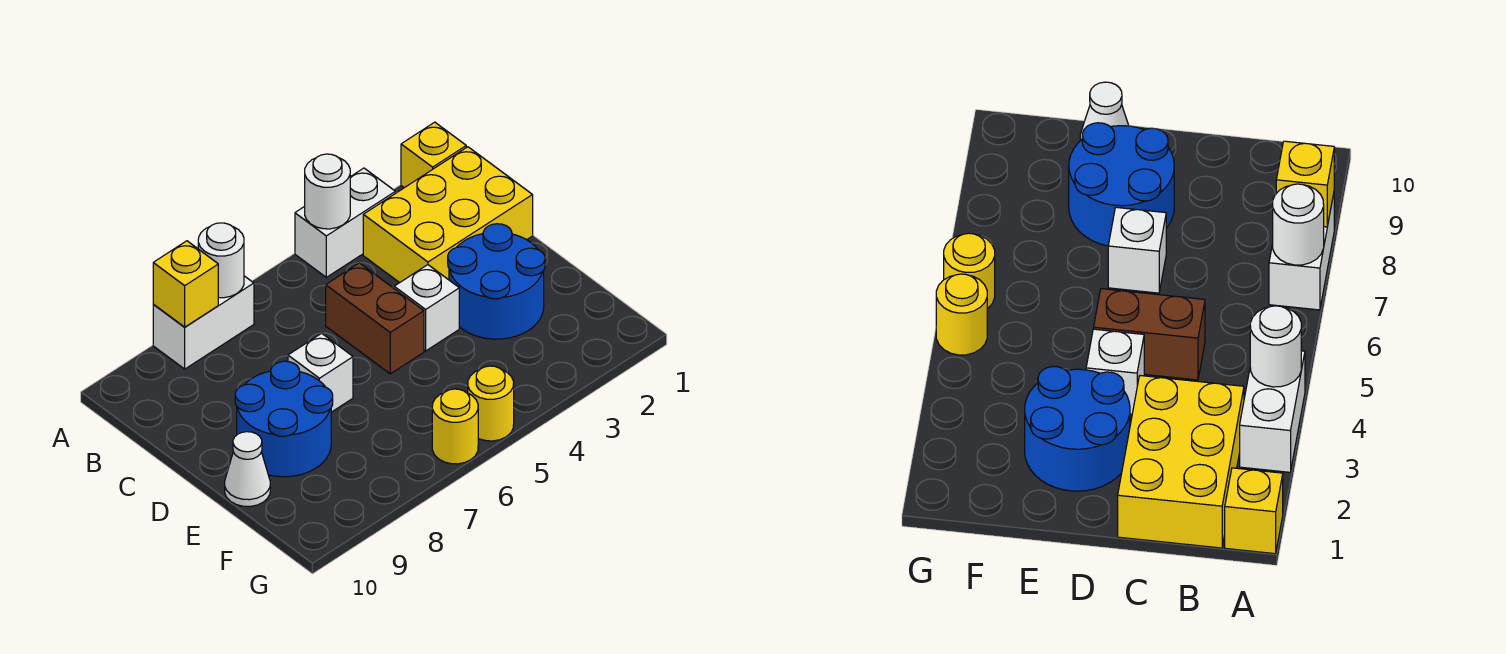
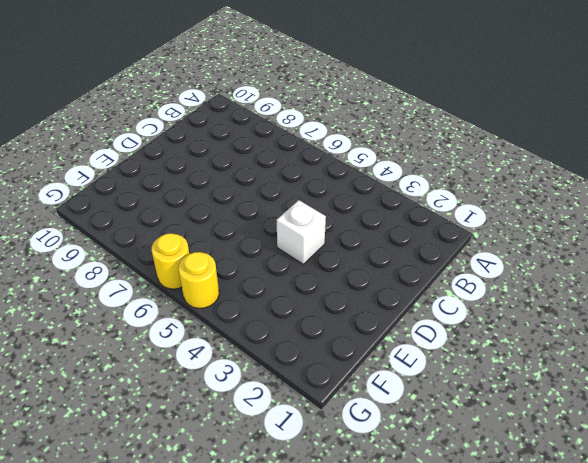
none -> yellow 1x1 brick [401,122,466,188]
none -> white 1x2 brick [295,168,395,277]
none -> white 1x2 brick [153,276,254,369]

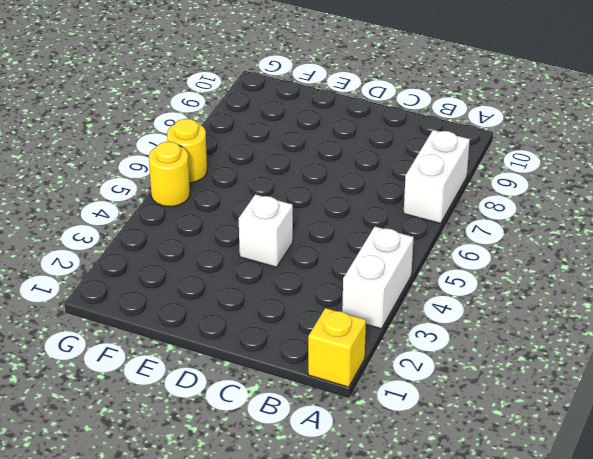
none -> yellow 2x3 brick [363,147,533,283]
none -> brown 1x2 brick [326,263,424,374]
none -> blue 2x2 round brick [448,224,545,339]

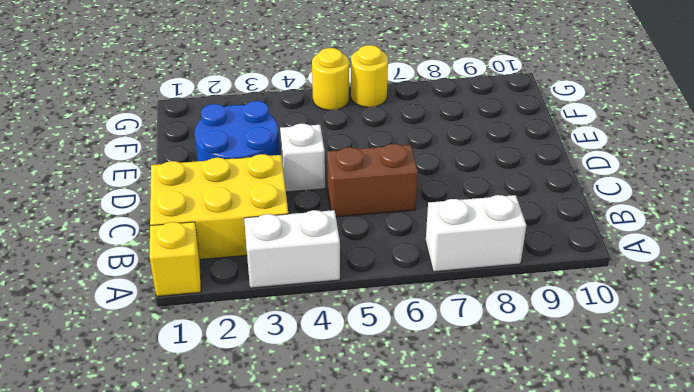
brown 1x2 brick [327,144,418,217] -> brown 1x2 brick turned to [326,263,424,374]
none -> white 1x1 brick [288,333,353,412]
none -> blue 2x2 round brick [235,361,333,477]
none -> white 1x1 cone [225,432,270,507]

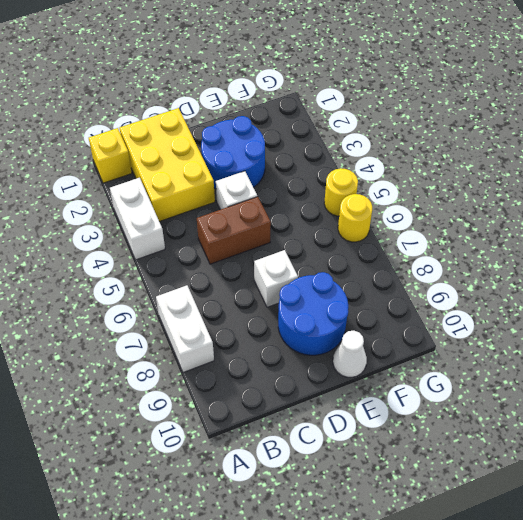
none -> white 1x1 round brick [305,154,350,229]
none -> white 1x1 round brick [198,223,244,298]
none -> yellow 1x1 brick [153,241,218,327]

